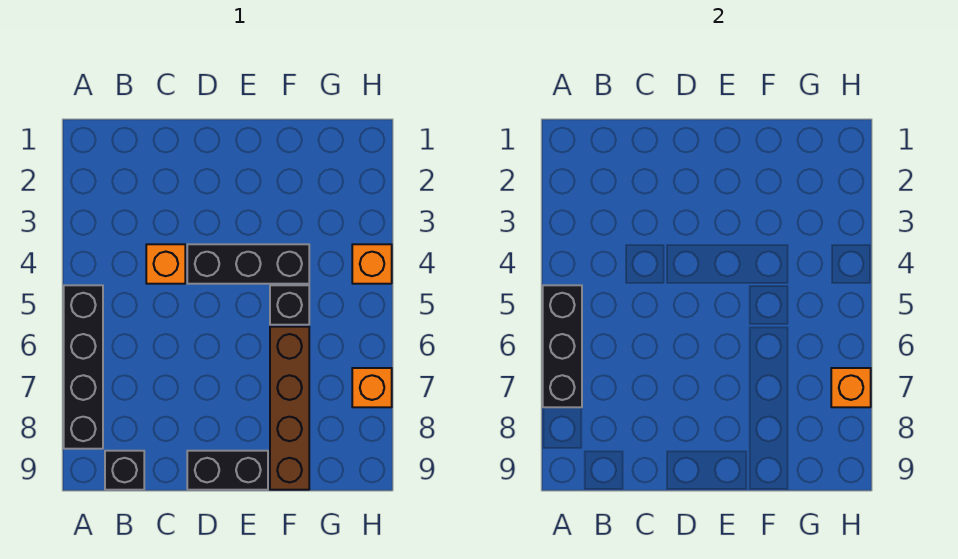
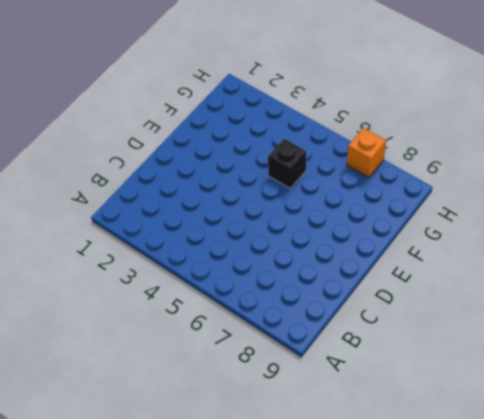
none -> black 1x4 brick [64,285,103,449]
none -> black 1x1 brick [105,451,144,490]

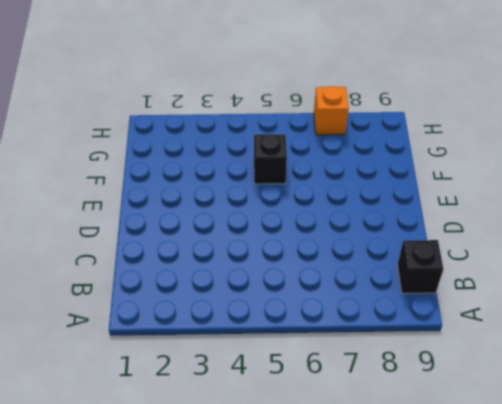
none -> black 1x4 brick [64,285,103,449]
none -> orange 1x1 brick [146,244,185,284]

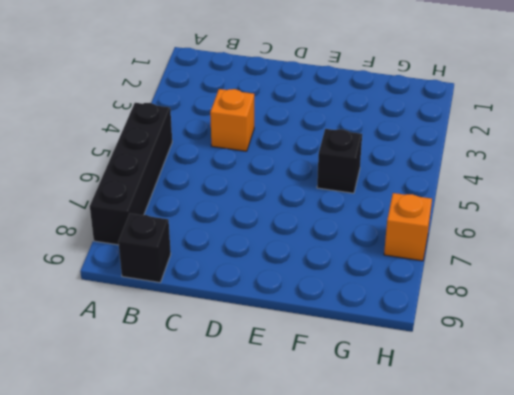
none -> black 1x3 brick [187,244,309,284]
none -> black 1x2 brick [187,451,268,490]

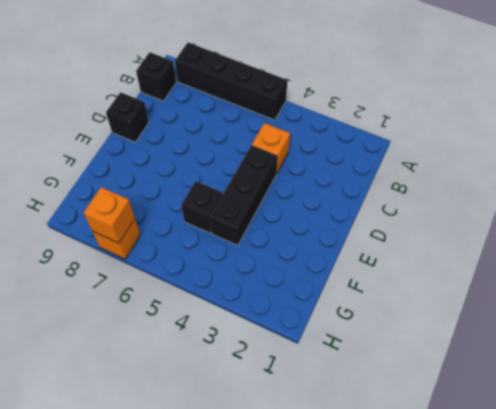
black 1x1 brick [106,92,149,142] -> black 1x2 brick [187,451,268,490]
none -> brown 1x4 brick [270,327,309,490]
none -> orange 1x1 brick [352,244,392,284]

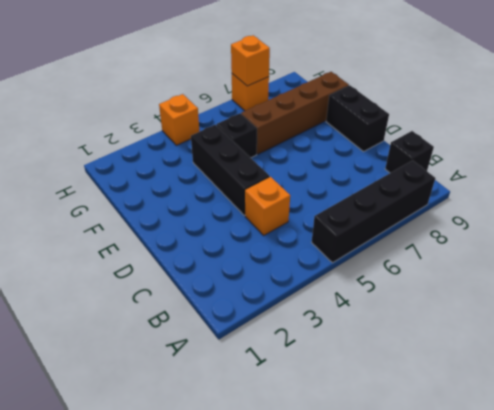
none -> black 1x3 brick [543,285,582,407]

